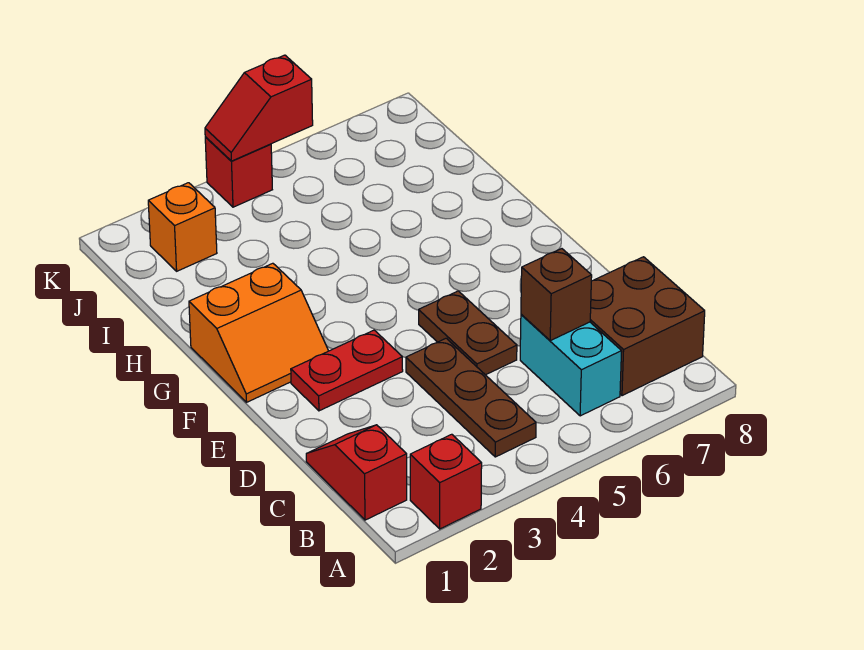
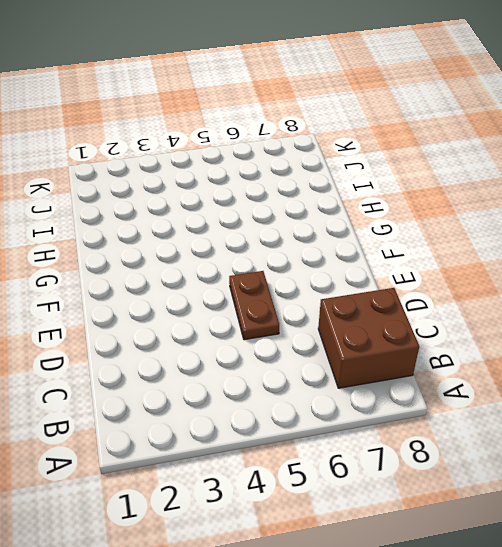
none -> red 1x1 brick [410,434,482,529]
none -> red 1x2 slope [306,425,407,520]
none -> brown 1x3 plate [406,338,536,457]

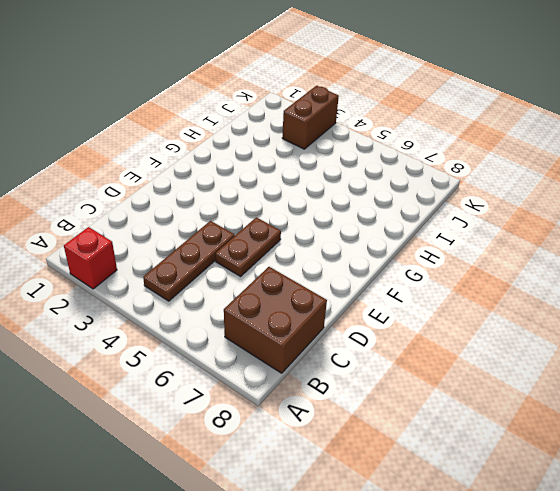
brown 1x2 brick [282,86,339,149] -> none
none -> red 1x2 slope [306,425,407,520]
none -> cyan 1x2 brick [520,314,622,416]
none -> red 1x2 plate [291,330,403,411]

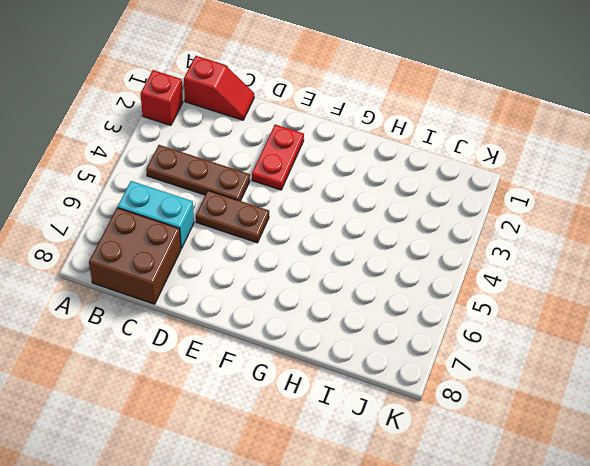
none -> orange 2x2 slope [189,263,328,402]
none -> orange 1x1 brick [148,183,217,271]
none -> red 1x1 brick [205,137,272,207]

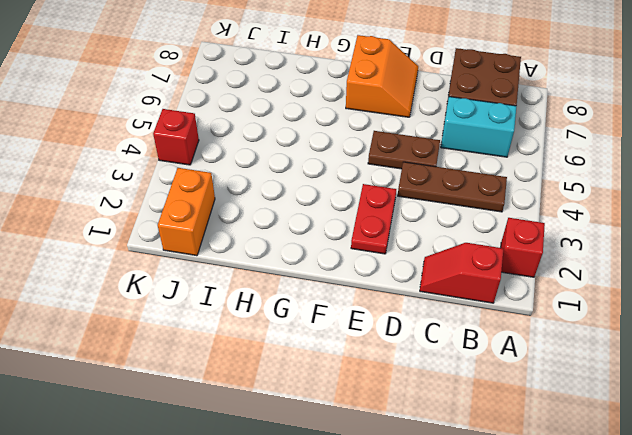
orange 2x2 slope [346,35,418,117] -> orange 2x2 slope moved to [189,263,328,402]
orange 1x2 brick [158,168,215,256] -> orange 1x1 brick [148,183,217,271]
none -> brown 1x1 brick [521,249,592,341]
none -> red 1x2 slope [205,55,313,161]

